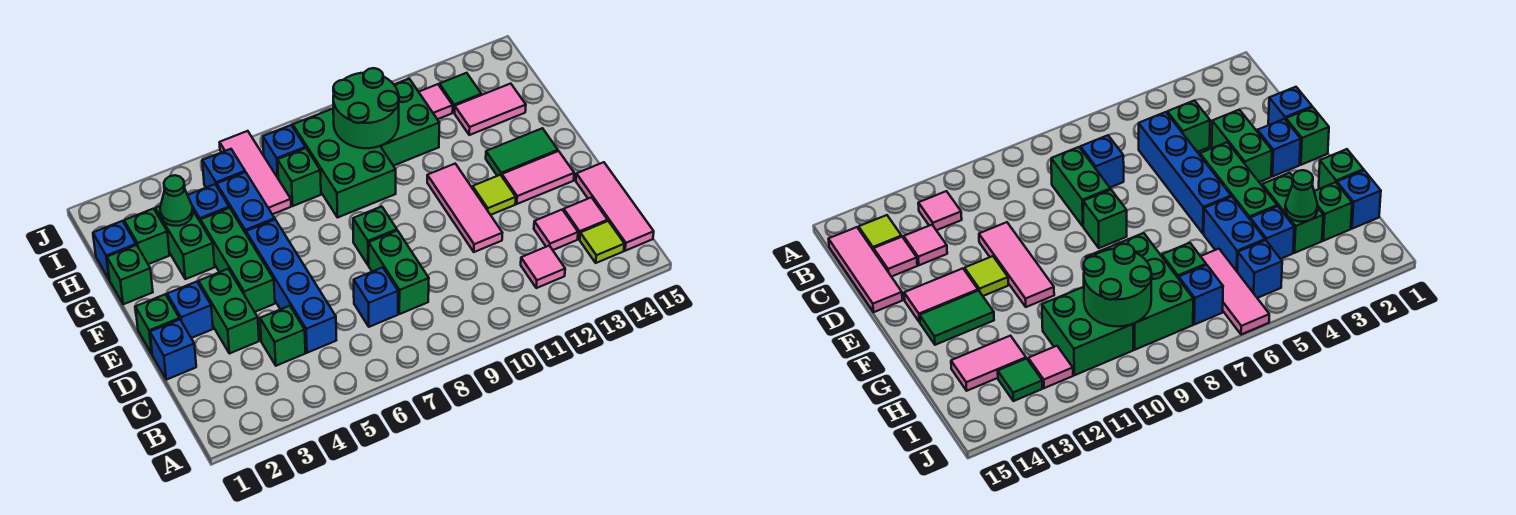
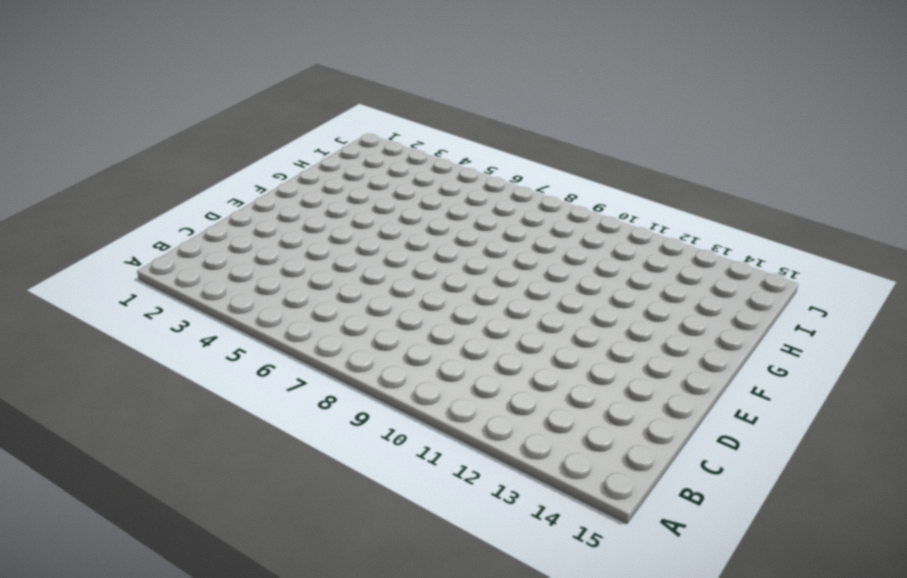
none -> pink 1x1 tile [521,246,565,288]
none -> lime 1x1 tile [580,221,624,263]
none -> pink 1x3 tile [576,162,654,251]
none -> green 1x1 brick [260,306,305,366]

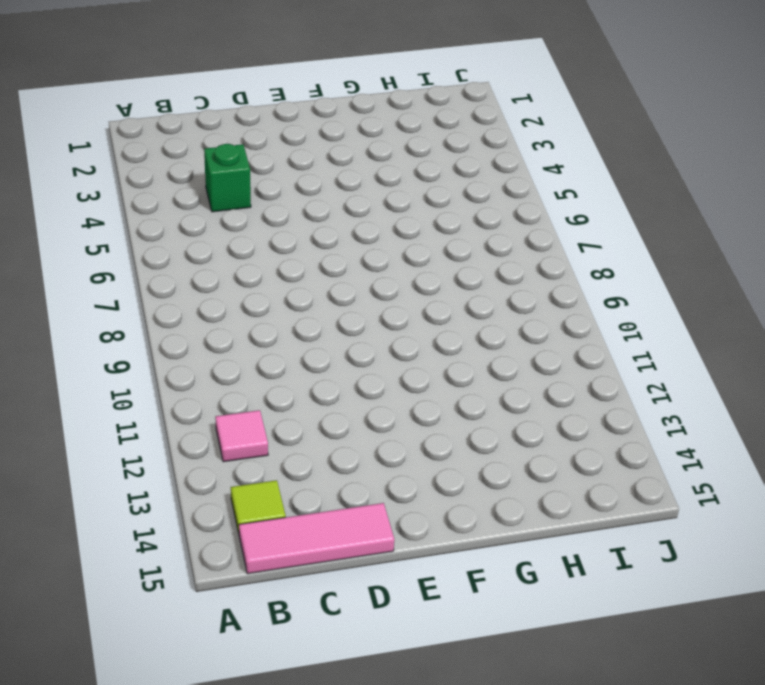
none -> blue 1x4 brick [246,220,336,353]
none -> blue 1x1 brick [354,267,398,327]
none -> green 1x2 brick [369,231,429,314]
none -> pink 1x1 tile [534,210,578,250]

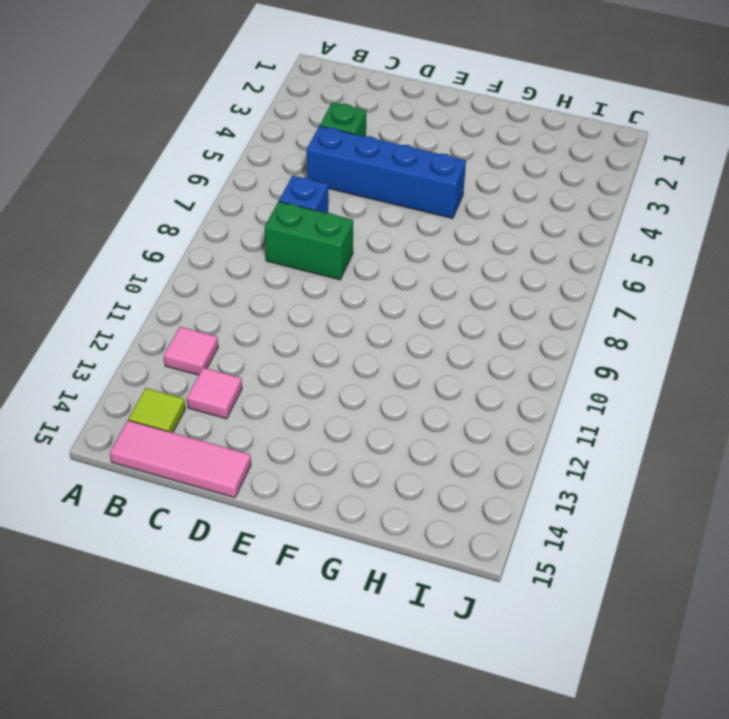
none -> pink 1x1 tile [564,197,607,239]
none -> blue 1x1 brick [150,320,196,380]
none -> green 1x2 brick [199,269,259,354]
none -> pink 1x3 tile [427,164,502,252]

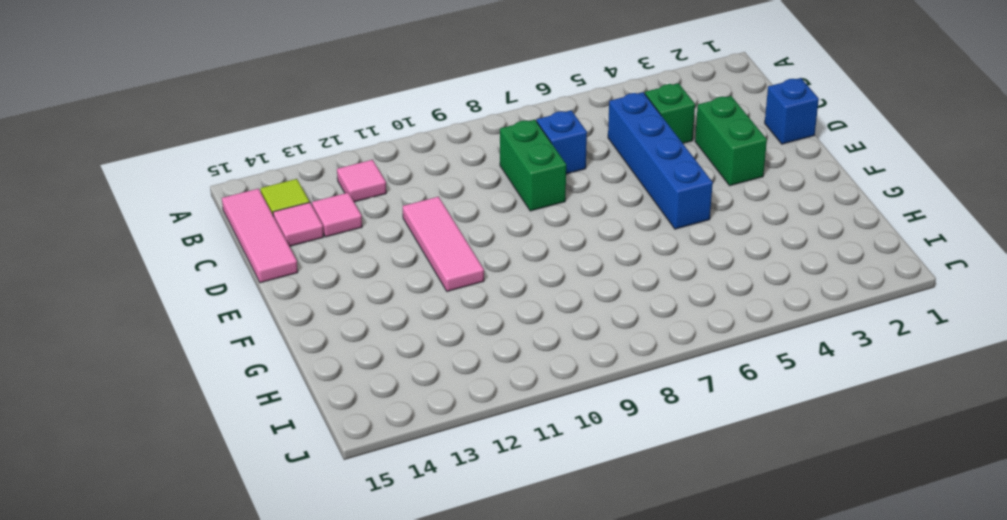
none -> green 1x1 brick [135,294,180,354]
none -> blue 1x1 brick [167,282,213,338]
none -> green 1x3 brick [201,208,275,312]
none -> green 1x1 brick [353,207,397,265]

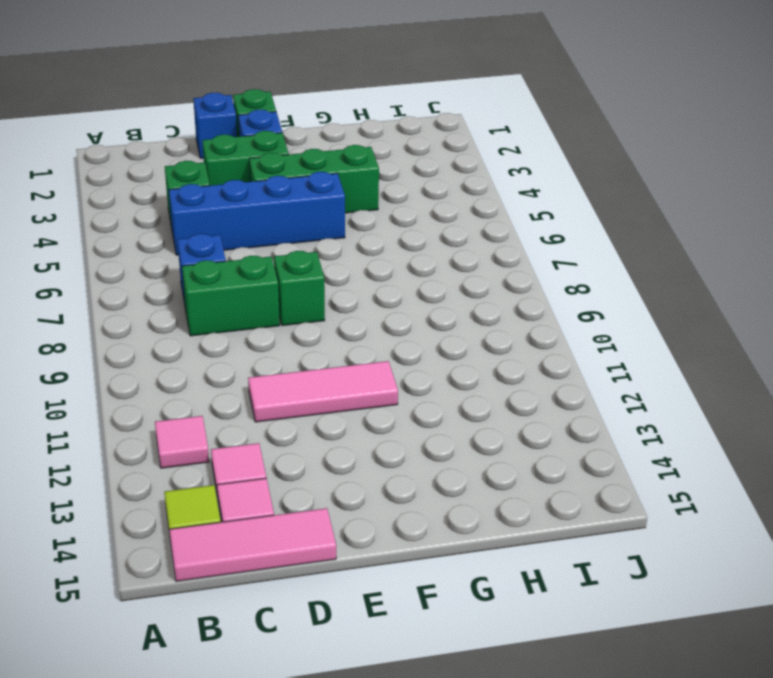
none -> lime 1x1 tile [472,175,516,215]
none -> pink 1x2 tile [502,151,574,204]
none -> green 1x2 tile [486,128,558,176]
none -> green 1x1 brick [107,245,153,304]

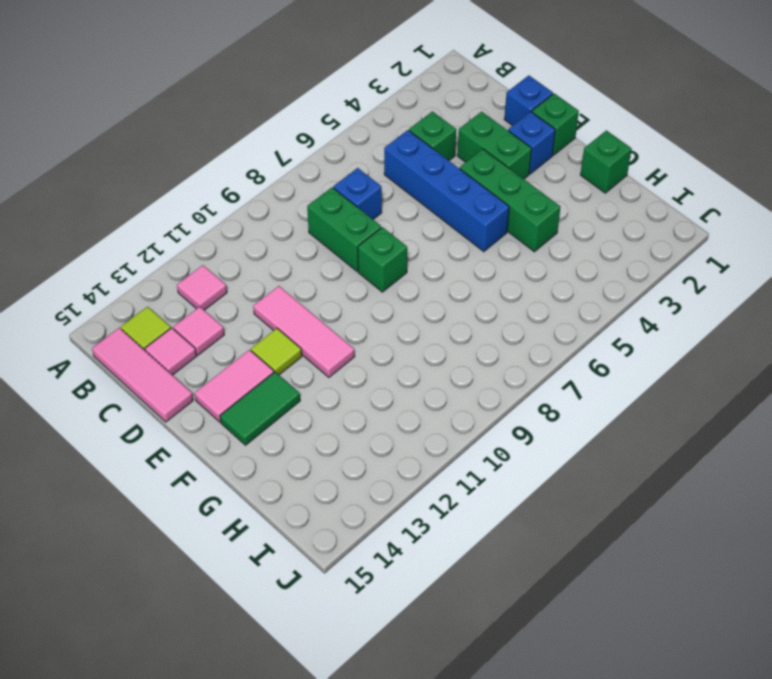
none -> green 1x2 brick [155,206,215,279]
none -> blue 1x2 brick [217,172,275,233]
none -> green 2x3 brick [293,109,396,218]
none -> blue 1x1 brick [93,221,136,280]

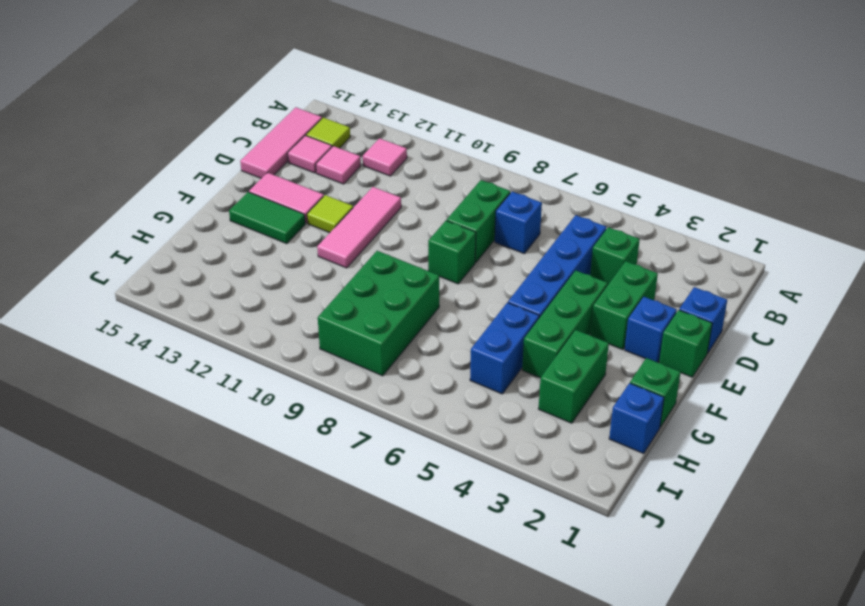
none -> green 1x1 brick [124,209,170,264]
none -> blue 1x1 brick [188,184,229,222]
none -> pink 1x3 tile [220,131,291,214]
none -> green 1x1 brick [278,148,321,206]

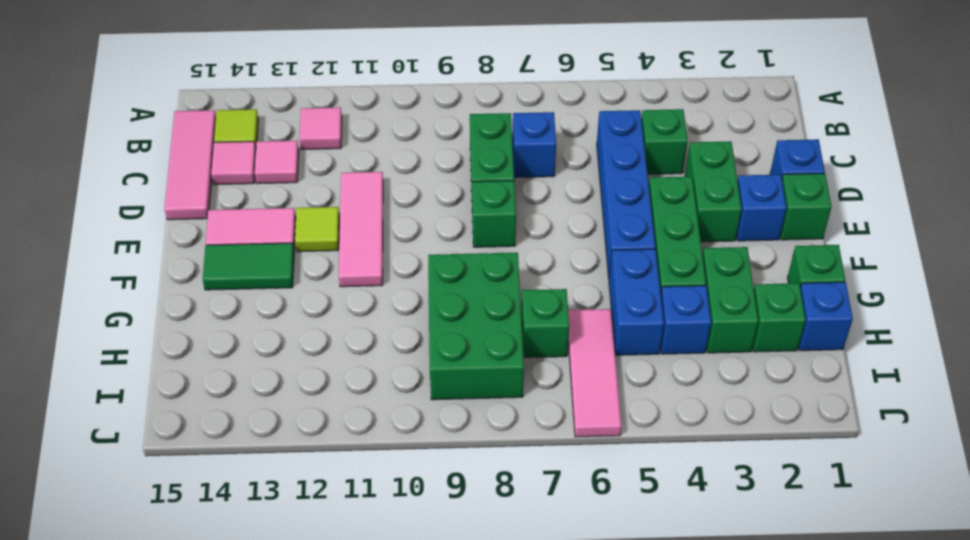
none -> green 2x2 brick [381,79,439,166]
none -> pink 1x2 tile [455,84,526,135]
none -> blue 1x1 brick [202,149,245,187]
none -> blue 1x1 brick [263,125,305,178]

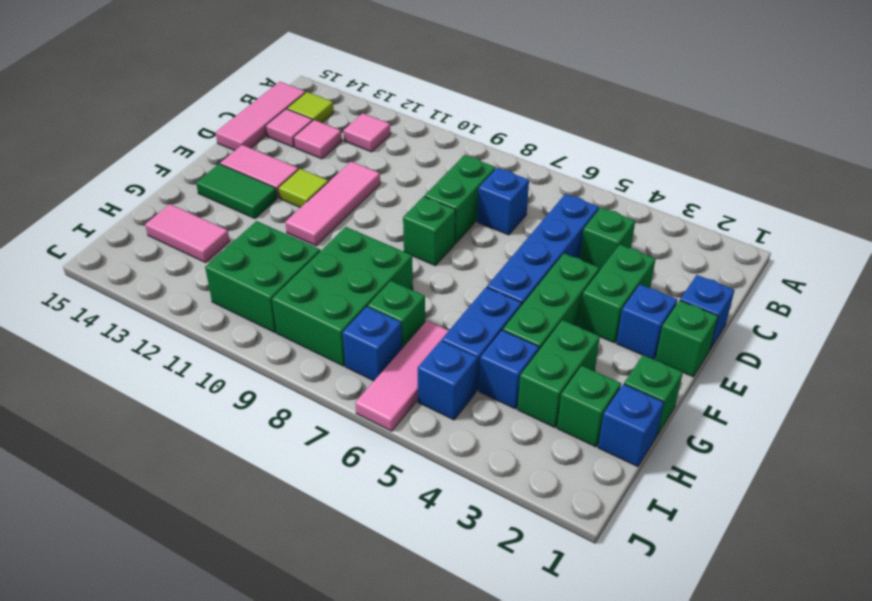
none -> pink 1x1 tile [419,84,453,119]
none -> green 1x1 tile [439,73,481,113]
none -> green 1x1 cone [160,175,193,226]
none -> green 2x2 round brick [333,68,399,148]

